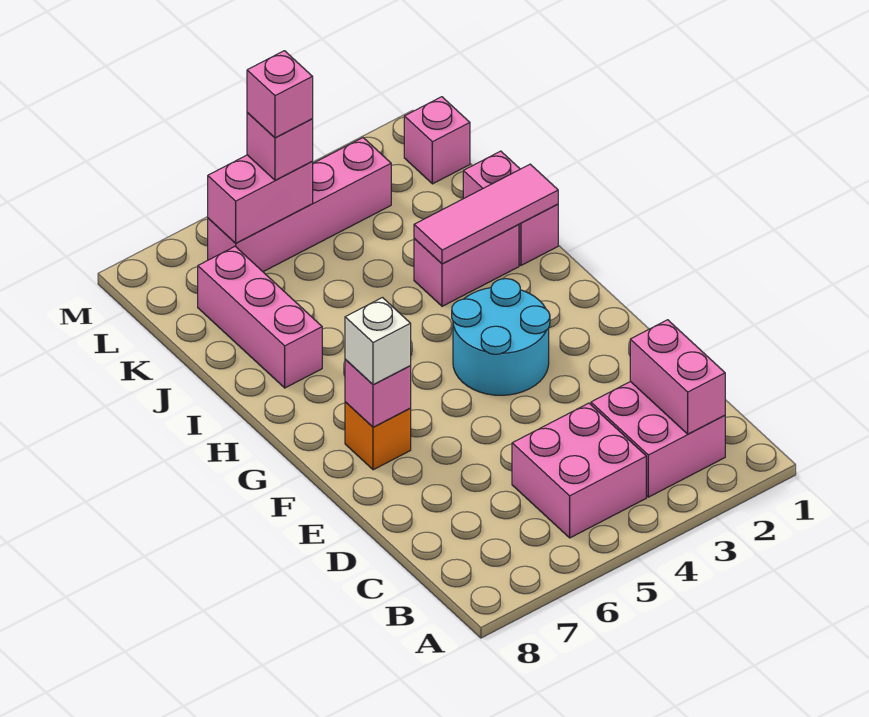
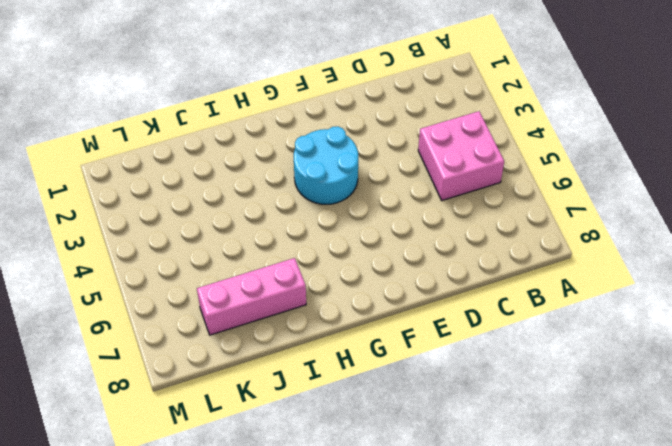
none -> pink 2x2 brick [591,381,725,497]
none -> orange 1x1 brick [345,402,411,470]
none -> pink 1x2 brick [463,151,558,265]

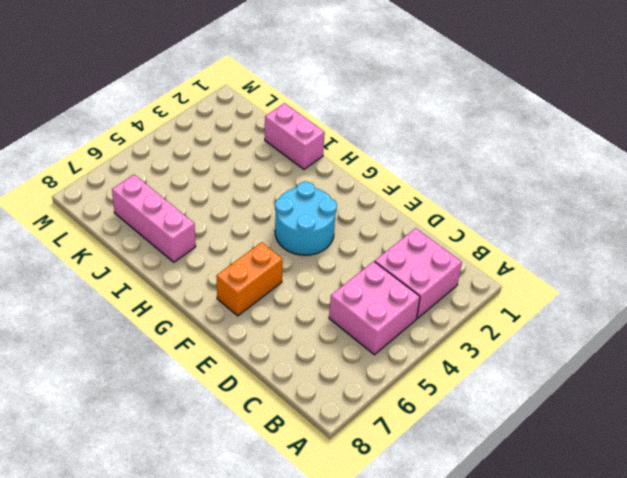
orange 1x2 brick [216,242,283,316] -> orange 1x1 brick [345,402,411,470]
none -> pink 1x2 brick [414,225,519,306]
none -> pink 1x1 brick [404,97,470,184]
none -> pink 1x4 brick [208,138,391,272]

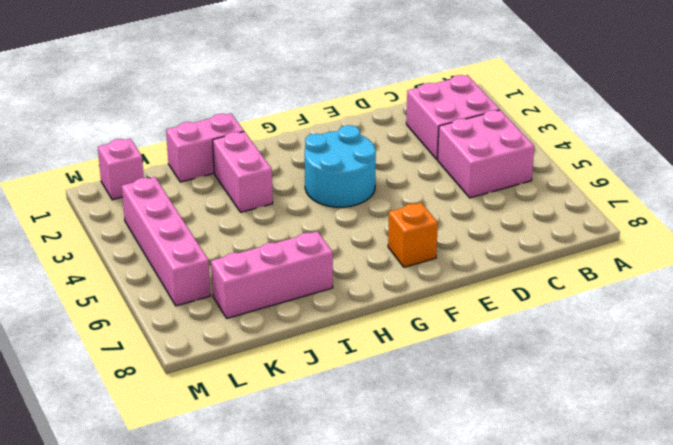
none -> pink 1x2 brick [630,320,725,434]
none -> pink 1x1 brick [345,360,411,427]
none -> pink 1x3 tile [414,164,558,264]

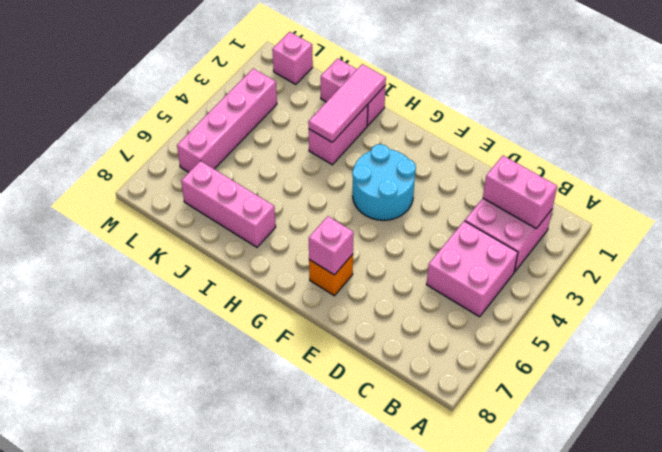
none -> pink 1x2 brick [208,155,313,243]
none -> white 1x1 brick [345,298,411,385]
none -> pink 1x1 brick [247,113,313,180]

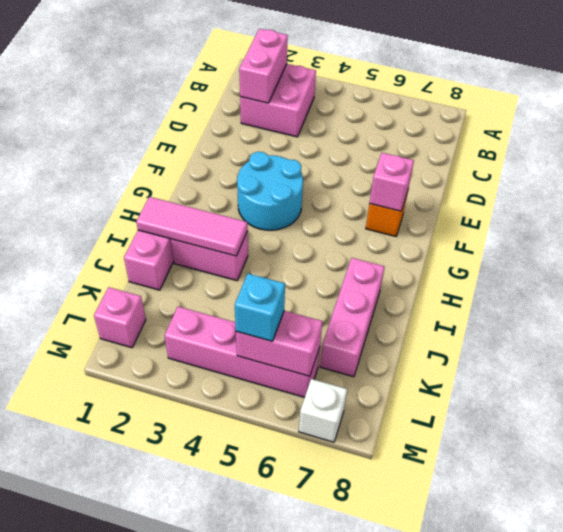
cyan 1x1 brick [235,274,285,341] -> pink 1x1 brick [247,113,313,180]
white 1x1 brick [299,379,347,442] -> white 1x1 brick moved to [345,298,411,385]
none -> pink 2x2 brick [512,403,646,538]
none -> pink 1x1 brick [247,51,313,138]

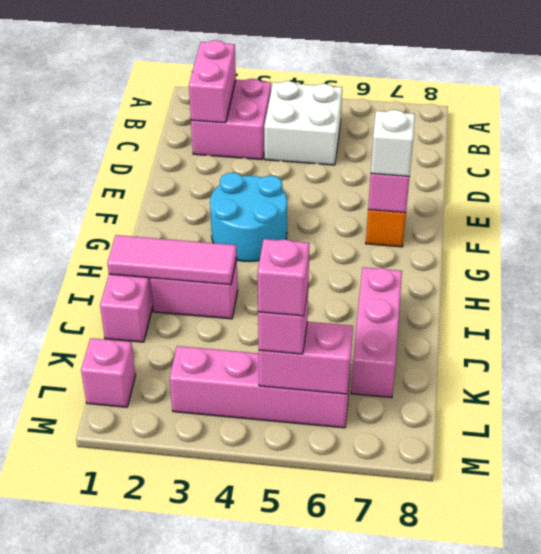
white 2x2 brick [264,81,342,165] -> pink 2x2 brick [512,403,646,538]

